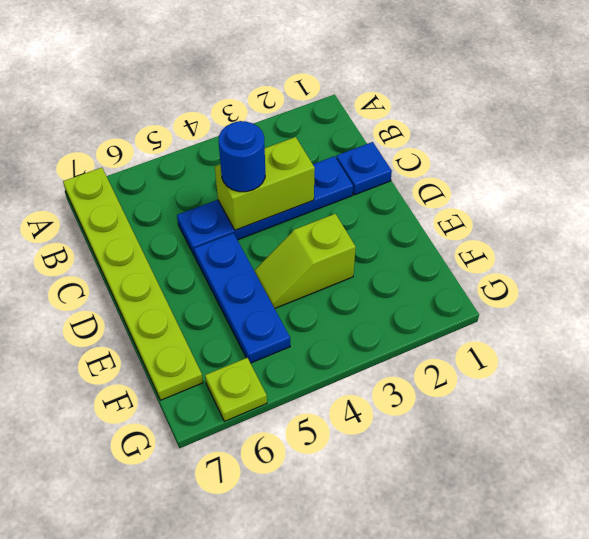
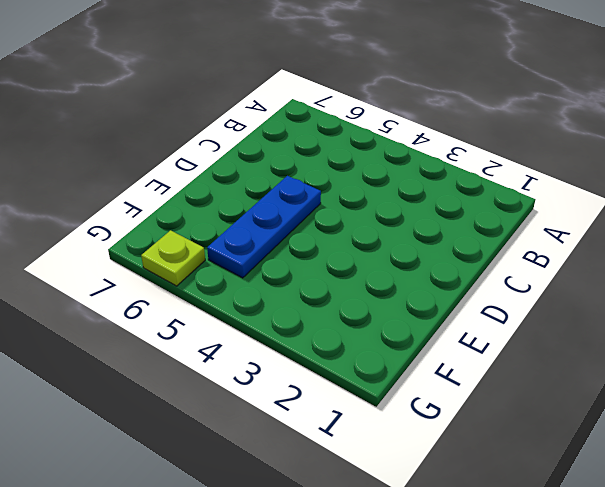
none -> lime 1x6 plate [63,168,203,400]
none -> blue 1x1 plate [336,142,392,195]

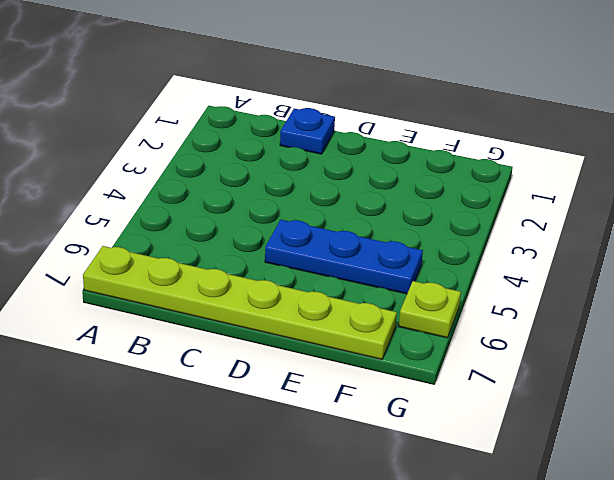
none -> blue 1x4 plate [177,156,353,256]
none -> lime 1x2 slope [254,214,356,308]

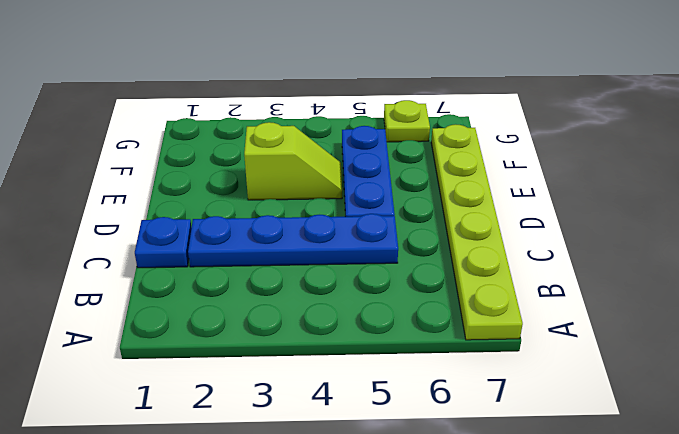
none -> lime 1x2 brick [215,137,315,230]
none -> blue 1x1 round brick [219,121,265,192]

